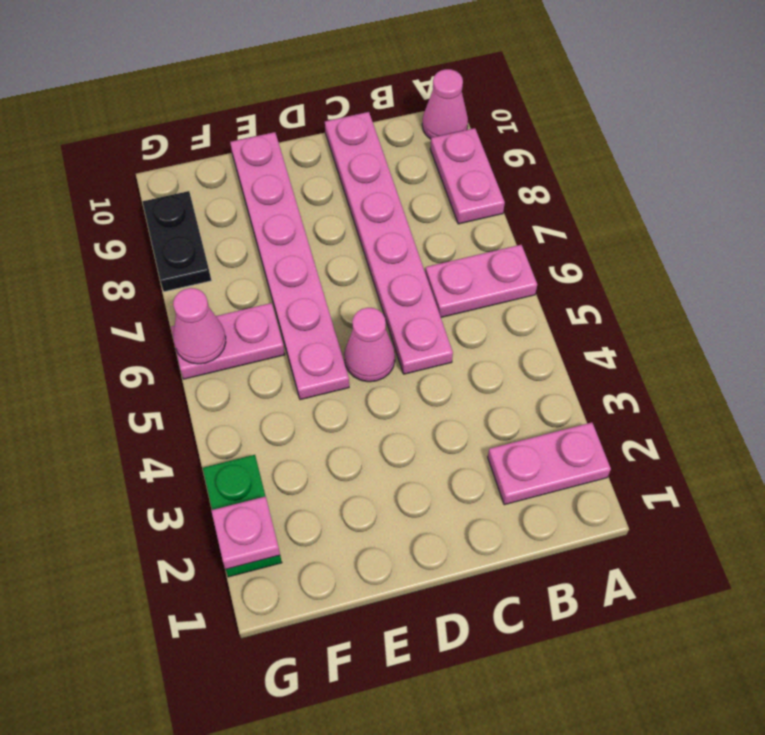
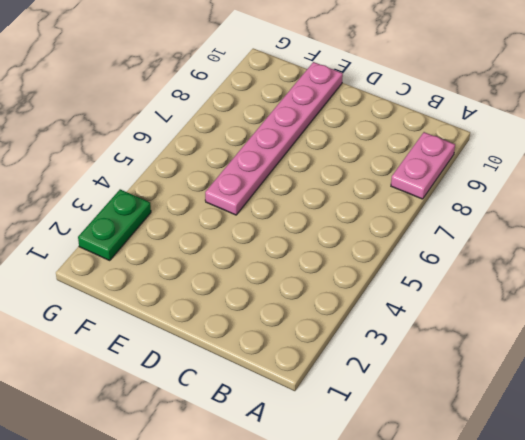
none -> pink 1x2 plate [488,422,611,505]
none -> pink 1x2 plate [425,245,537,317]
none -> pink 1x1 cone [422,69,468,139]

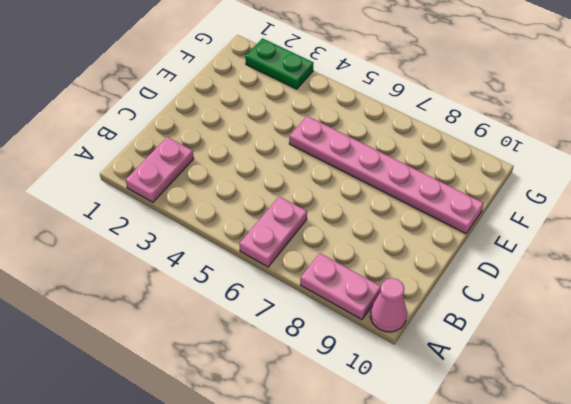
none -> pink 1x6 plate [325,112,453,374]
none -> pink 1x1 cone [344,308,395,382]
none -> pink 1x2 plate [171,303,285,379]

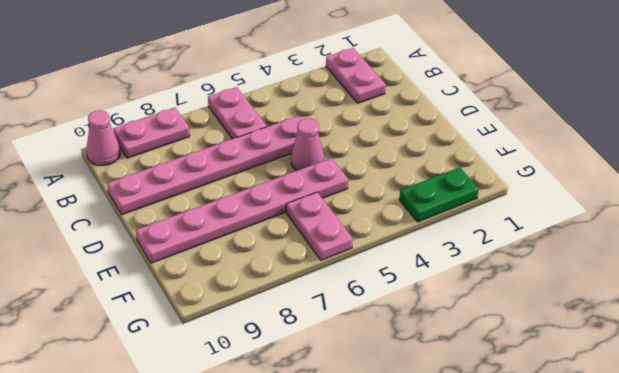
none -> black 1x2 plate [143,191,211,292]
none -> pink 1x1 plate [211,496,280,569]
none -> pink 1x1 cone [173,288,226,364]

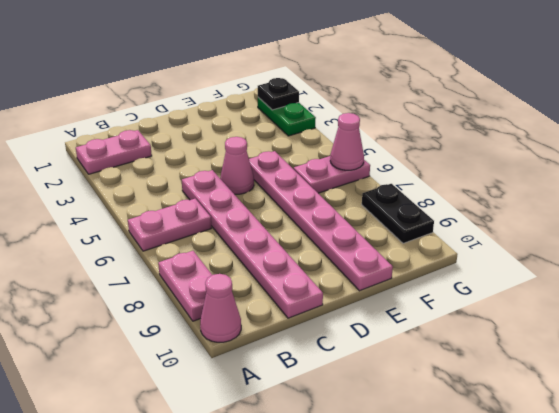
black 1x1 plate [258,78,299,110] -> pink 1x1 plate [211,496,280,569]

